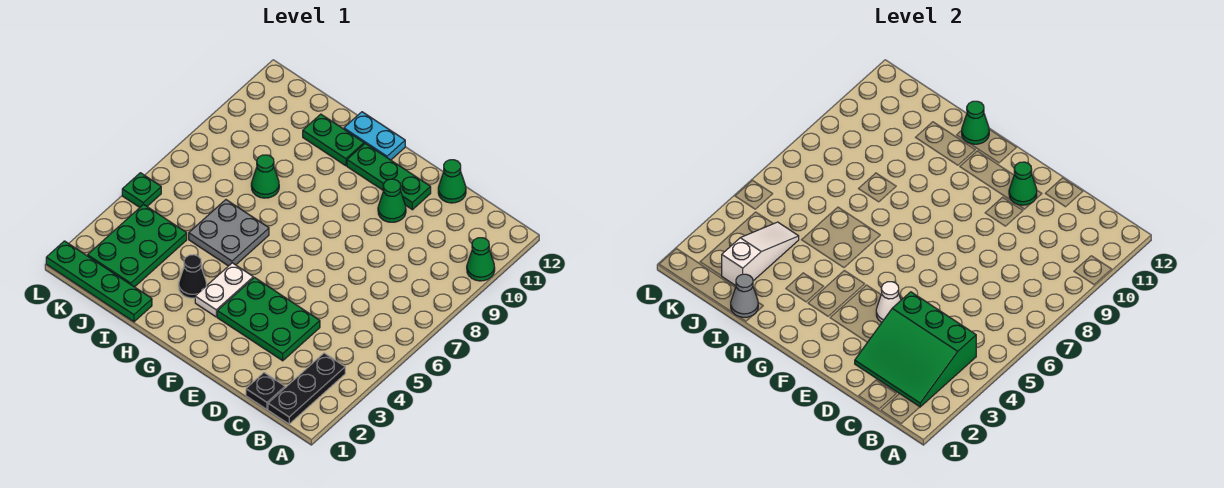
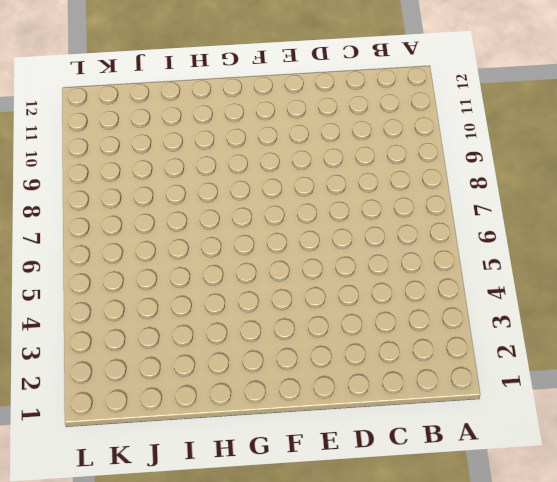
none -> green 1x1 cone [467,238,495,281]
none -> black 1x3 plate [268,353,345,424]
none -> black 1x1 plate [246,373,285,409]

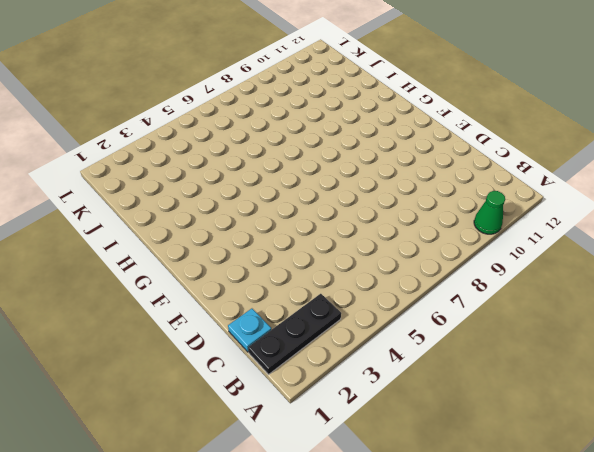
cyan 1x1 plate [228,309,272,352] -> black 1x1 plate [246,373,285,409]
none -> green 2x3 plate [217,278,320,361]
none -> green 1x1 cone [438,160,466,203]
none -> green 1x1 cone [378,179,406,222]

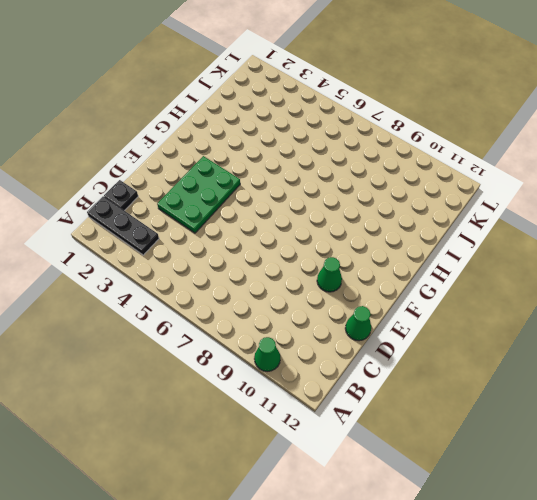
none -> green 1x3 plate [347,144,431,210]
none -> white 1x2 plate [195,263,253,317]
none -> cyan 1x2 plate [344,112,405,160]

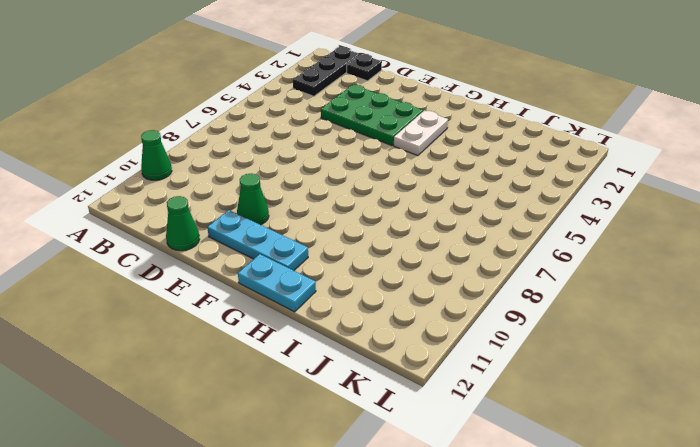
cyan 1x3 plate [207,210,308,271] -> green 1x3 plate [347,144,431,210]
none -> black 1x1 cone [179,255,206,298]
none -> grey 2x2 plate [189,200,269,266]
none -> green 1x2 plate [303,114,364,166]

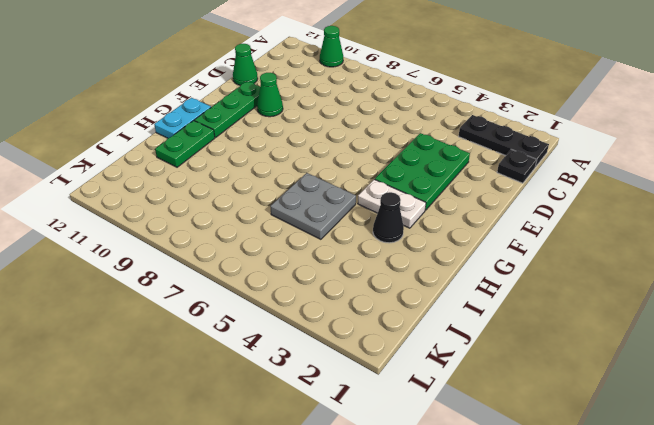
none -> green 1x4 plate [46,241,152,322]
none -> green 1x1 cone [251,155,279,198]
none -> green 2x3 plate [88,204,187,287]

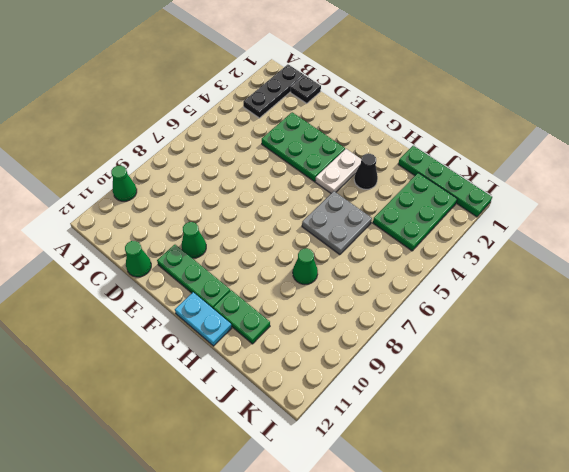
none -> green 1x1 plate [122,173,161,207]
none -> green 3x3 slope [855,292,976,407]
none -> white 1x1 cone [876,282,901,322]

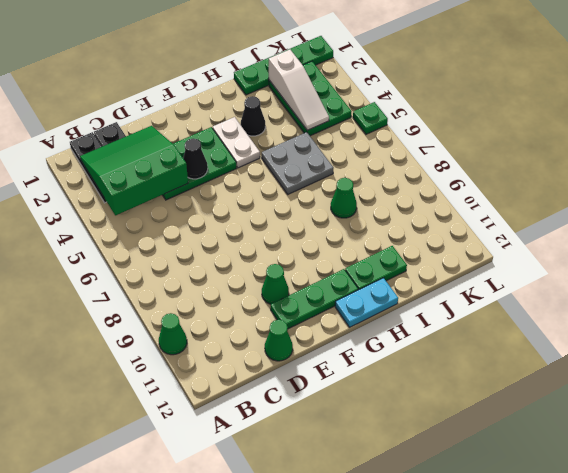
black 1x1 cone [183,138,208,179] -> white 1x1 cone [876,282,901,322]
none -> green 1x1 cone [1009,162,1037,205]
none -> green 1x1 cone [962,101,989,144]
none -> grey 1x1 cone [731,274,758,317]

